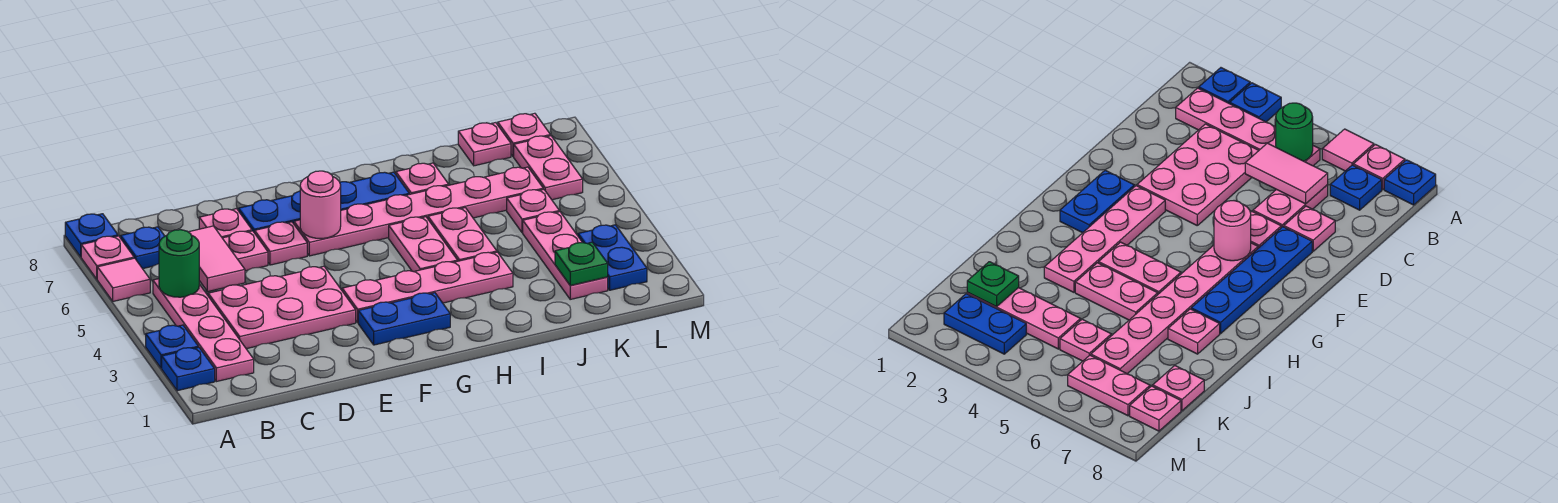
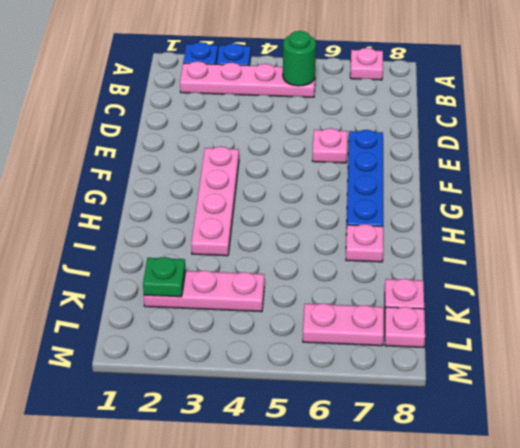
none -> pink 1x1 tile [97,258,150,301]
none -> blue 1x1 plate [65,214,118,257]
none -> blue 1x1 plate [121,227,165,269]

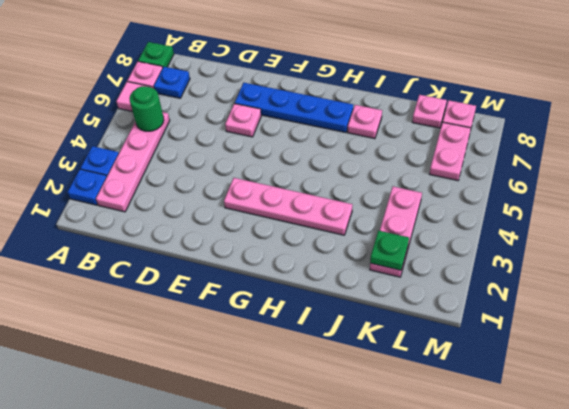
green 1x1 plate [138,42,174,67] -> blue 1x1 plate [65,214,118,257]
none -> pink 2x3 plate [208,266,356,349]
none -> pink 1x2 plate [199,231,268,282]
none -> pink 1x1 plate [199,209,252,238]

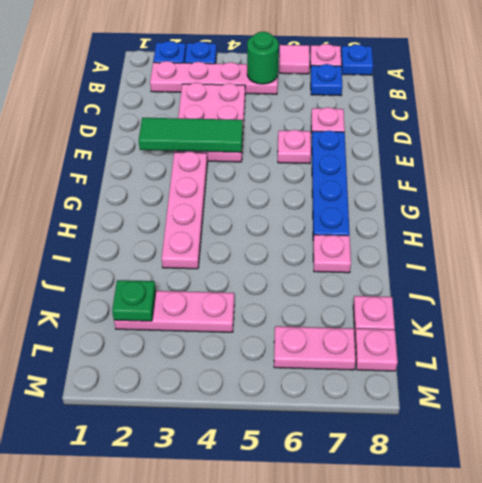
green 1x3 tile [139,118,243,152] -> none
none -> pink 1x2 plate [199,231,268,282]
none -> blue 1x2 plate [358,293,450,345]
none -> pink 1x6 plate [294,167,543,256]

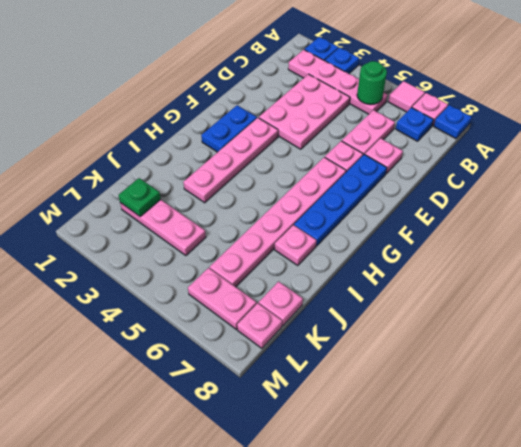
none -> pink 1x2 plate [389,217,458,272]
none -> pink 1x2 plate [428,208,497,261]
none -> pink 1x1 plate [507,189,559,233]

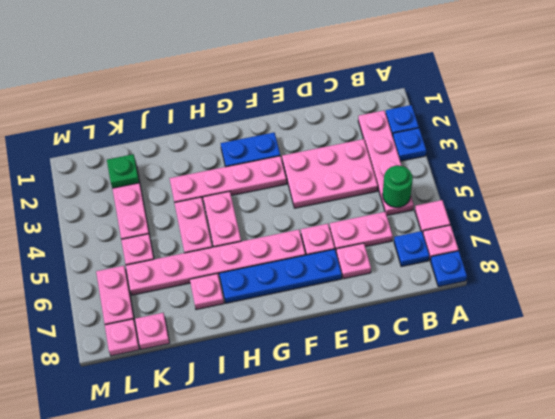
none -> blue 1x2 plate [578,225,647,290]
none -> pink 1x2 tile [189,226,245,292]
none -> pink 1x1 round brick [300,171,341,239]

